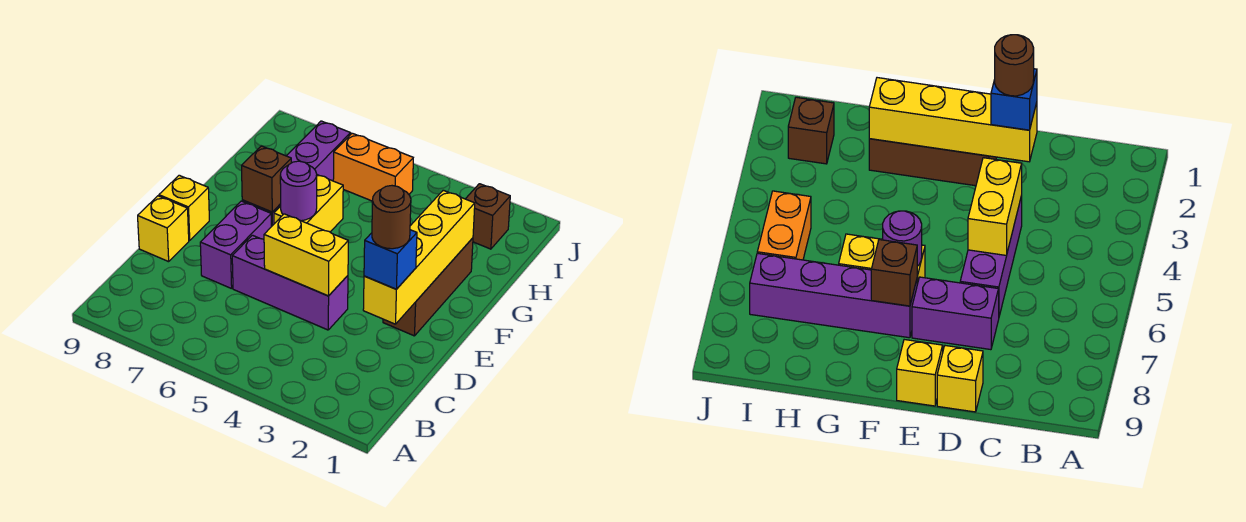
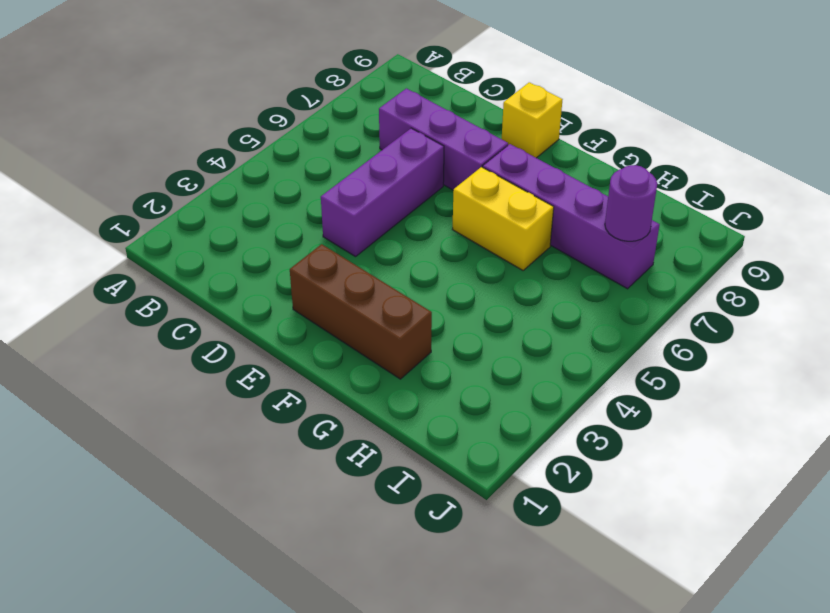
purple 1x3 brick [379,88,508,190] -> purple 1x2 brick [200,201,272,289]
purple 1x1 round brick [605,165,657,241] -> purple 1x1 round brick moved to [280,161,317,221]
none -> yellow 1x1 brick [138,196,189,262]
none -> brown 1x1 brick [466,184,510,249]
none -> orange 1x2 brick [333,133,413,201]

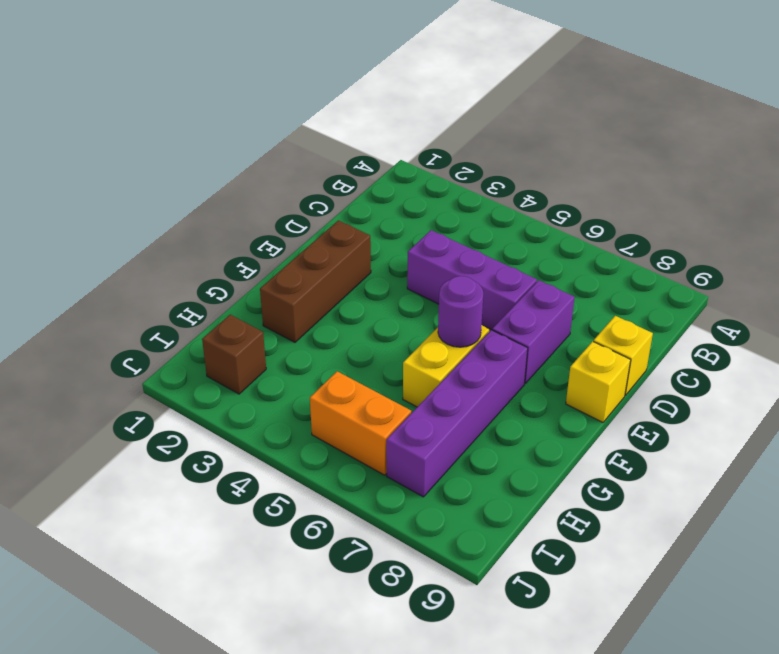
none -> yellow 1x4 brick [363,190,475,324]
none -> yellow 1x2 brick [264,214,348,296]
none -> brown 1x1 brick [242,146,291,212]

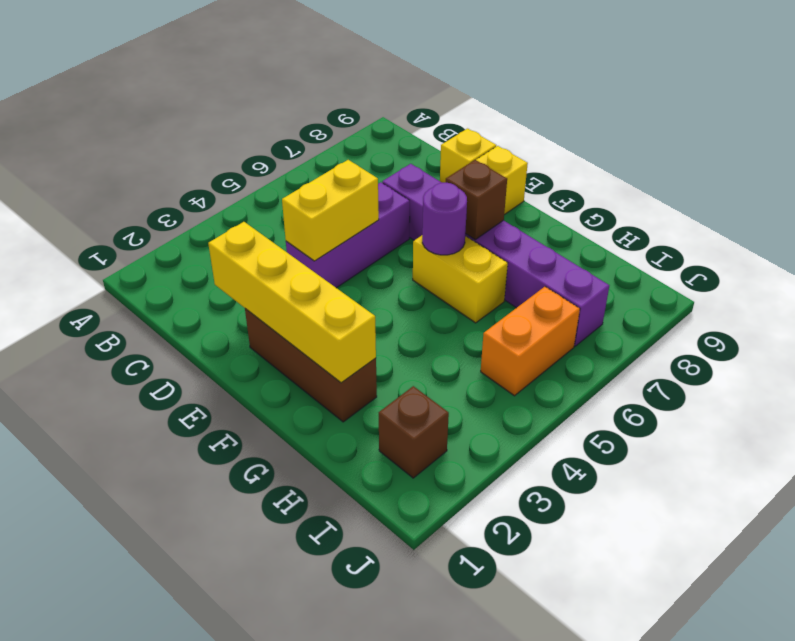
none -> blue 1x1 brick [364,230,417,289]
none -> brown 1x1 round brick [372,186,411,249]

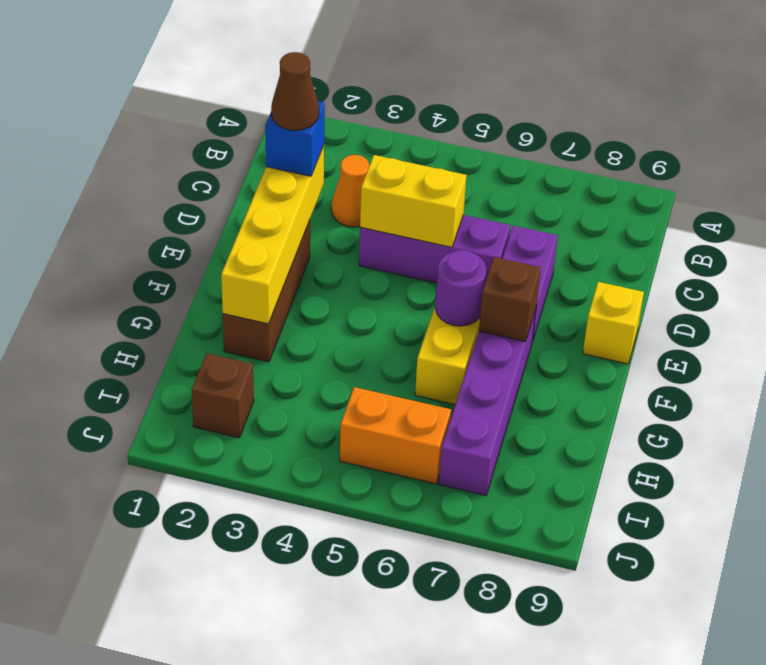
orange 1x1 cone [331,155,369,227] -> none
brown 1x1 cone [271,52,319,131] -> brown 1x1 round brick [372,186,411,249]
none -> yellow 1x1 brick [138,196,189,262]

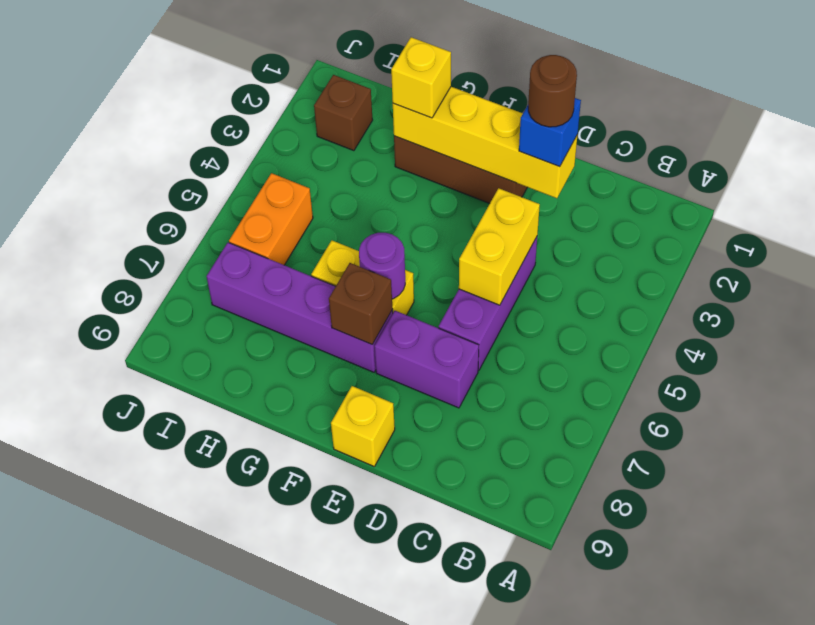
yellow 1x1 brick [391,37,451,118] -> yellow 1x1 brick moved to [138,196,189,262]

